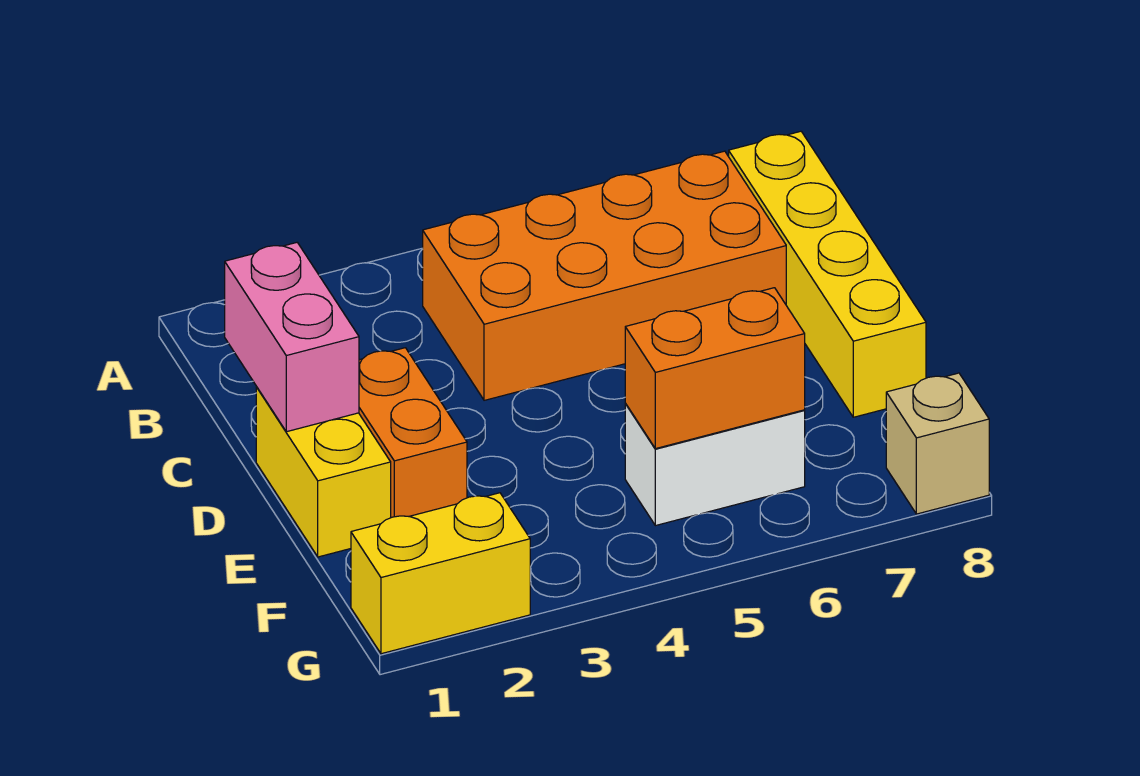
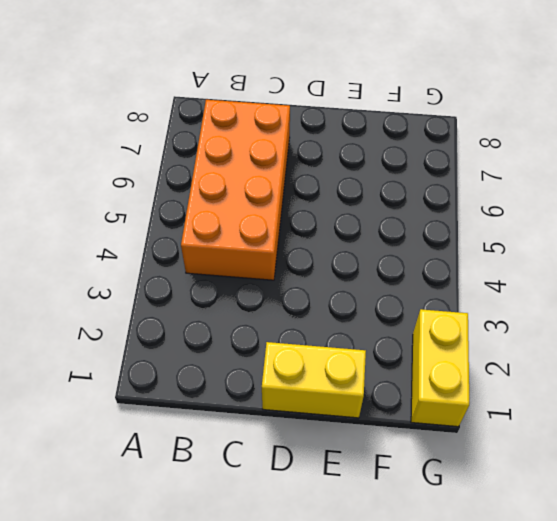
none -> yellow 1x4 brick [729,131,926,417]
none -> orange 1x2 brick [359,348,467,518]

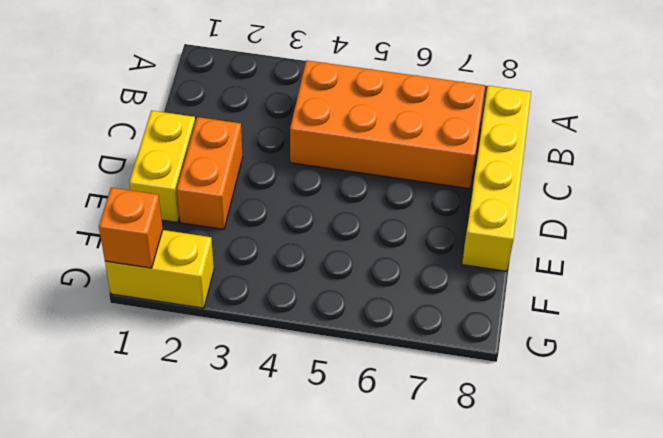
orange 1x1 brick [99,187,163,268] -> none
none -> white 1x2 brick [625,404,805,526]
none -> tan 1x1 brick [886,373,989,514]

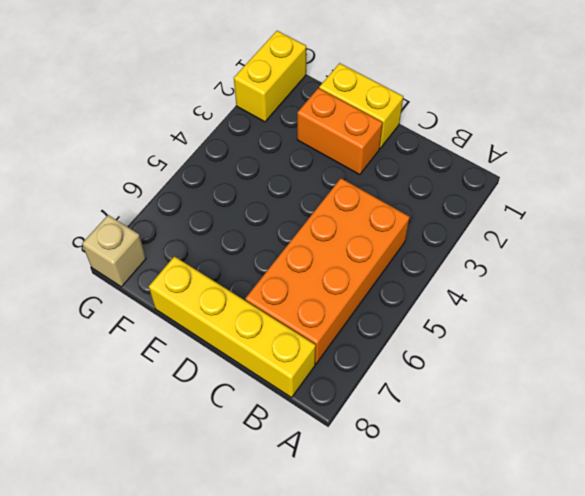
none -> white 1x2 brick [625,404,805,526]
none -> pink 1x2 brick [225,243,359,432]

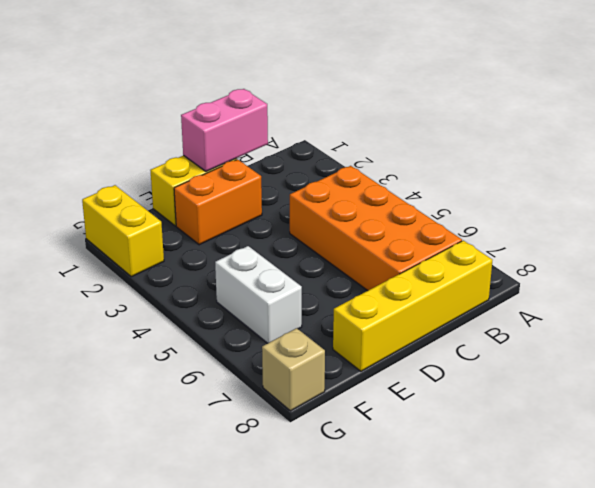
none -> orange 1x2 brick [625,288,805,449]

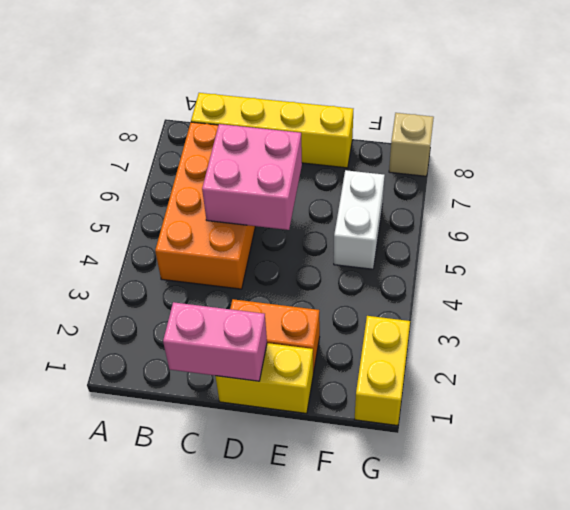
pink 2x2 brick [202,124,302,230] -> none
none -> orange 1x2 brick [625,288,805,449]

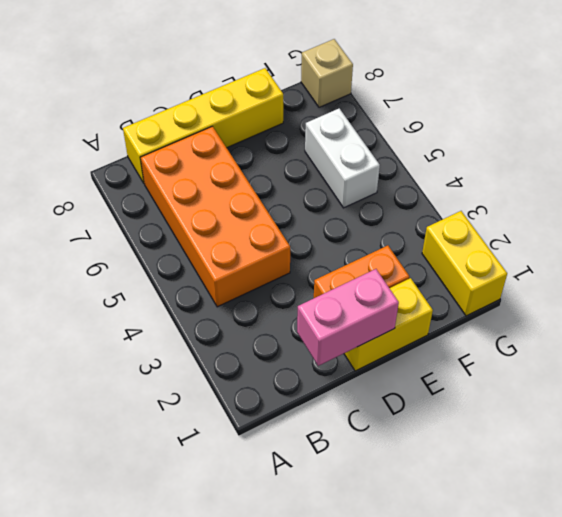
none -> orange 1x2 brick [625,288,805,449]

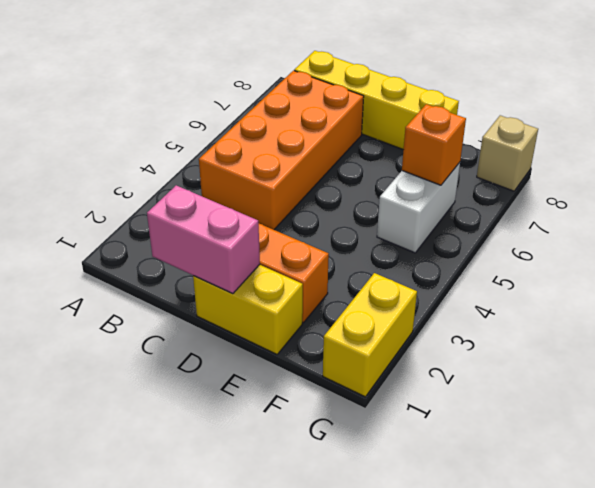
orange 1x1 brick [402,104,466,185] -> orange 1x2 brick [625,288,805,449]

